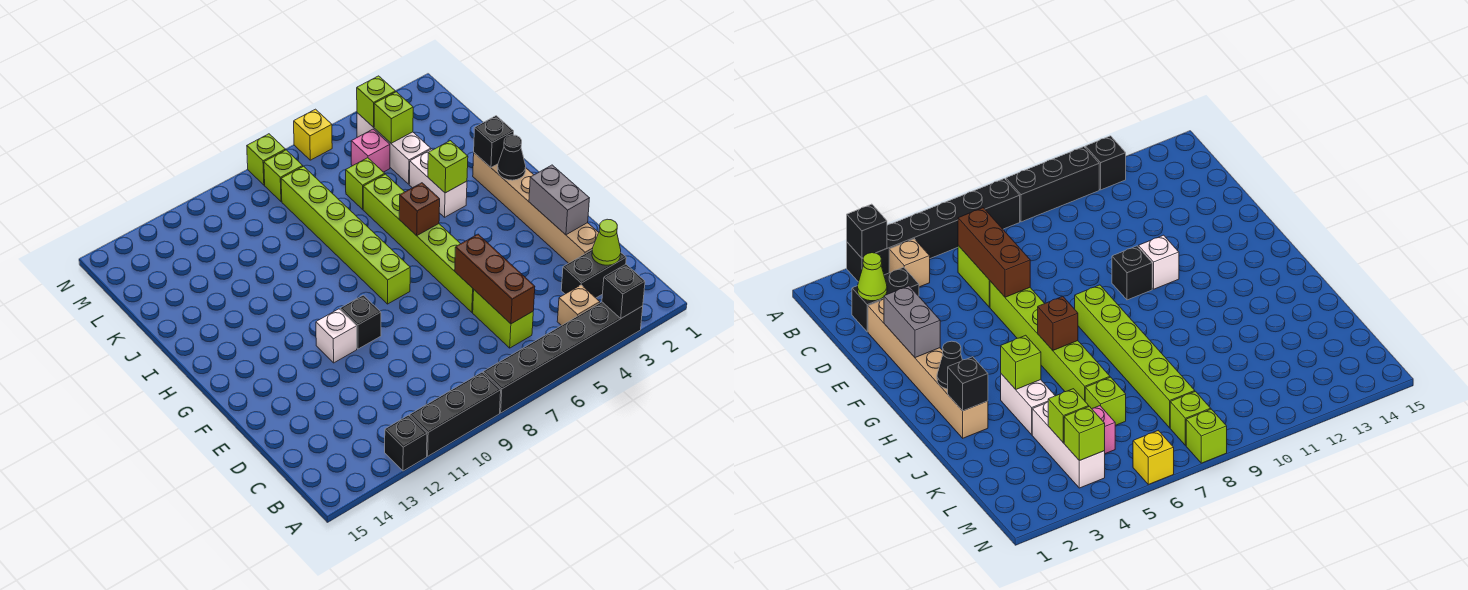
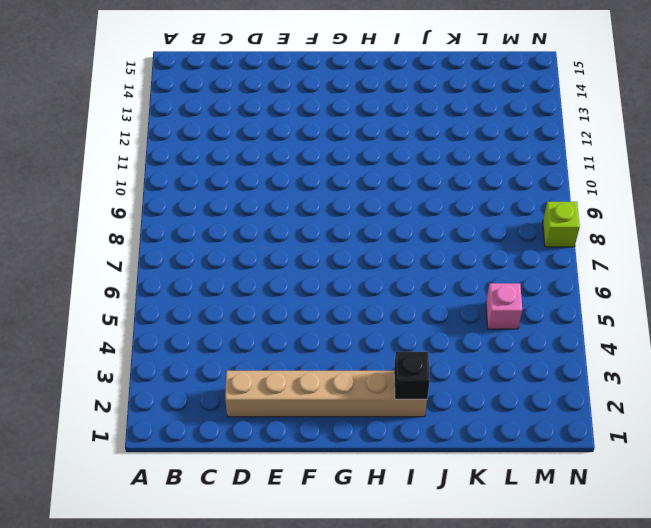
none -> black 1x6 brick [483,302,643,413]
none -> black 1x3 brick [410,372,501,456]
none -> black 1x1 brick [385,415,427,471]

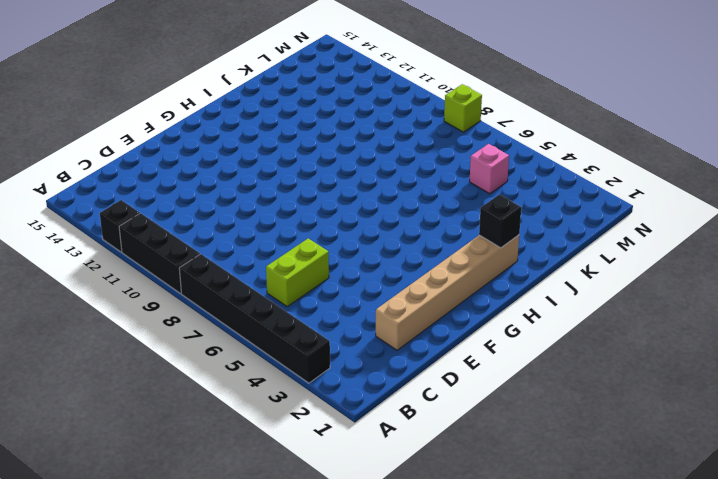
none -> tan 1x1 brick [557,285,600,326]
none -> black 1x2 brick [561,250,626,298]
none -> lime 1x6 brick [363,174,474,312]

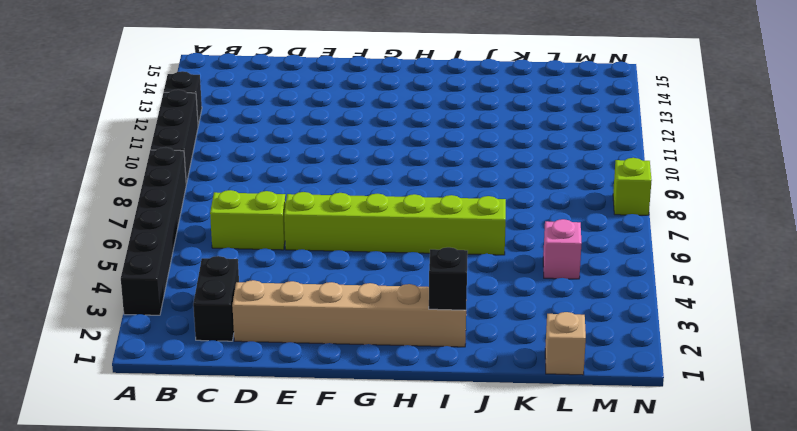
tan 1x1 brick [545,312,586,375] -> tan 1x1 brick moved to [557,285,600,326]
none -> black 1x1 brick [340,295,381,349]
none -> white 1x1 brick [316,309,357,363]
none -> lime 1x6 brick [281,166,410,304]

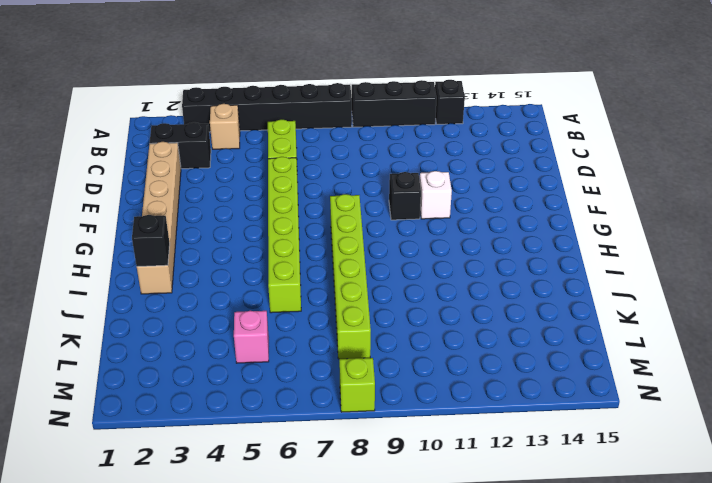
none -> white 1x2 brick [409,149,467,217]
none -> white 1x3 brick [357,113,431,184]
none -> lime 1x1 brick [346,158,385,209]

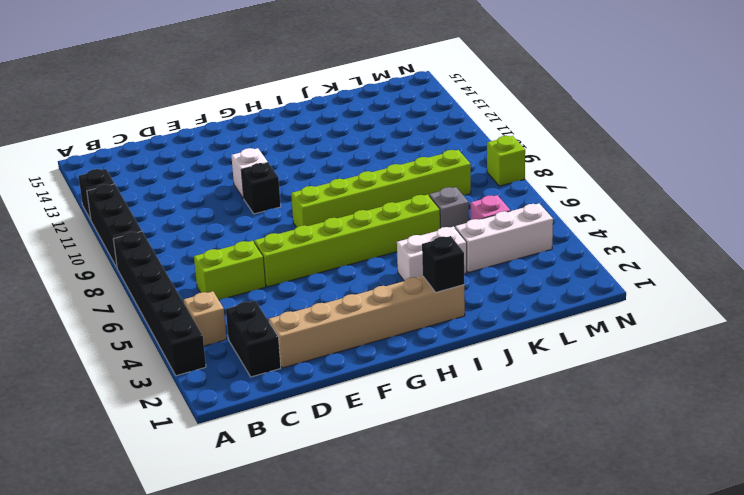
grey 1x1 brick [429,187,469,228] -> lime 1x1 brick [346,158,385,209]
none -> lime 1x1 brick [264,150,303,202]
none -> yellow 1x1 brick [294,109,332,160]
none -> black 1x1 brick [602,264,645,318]

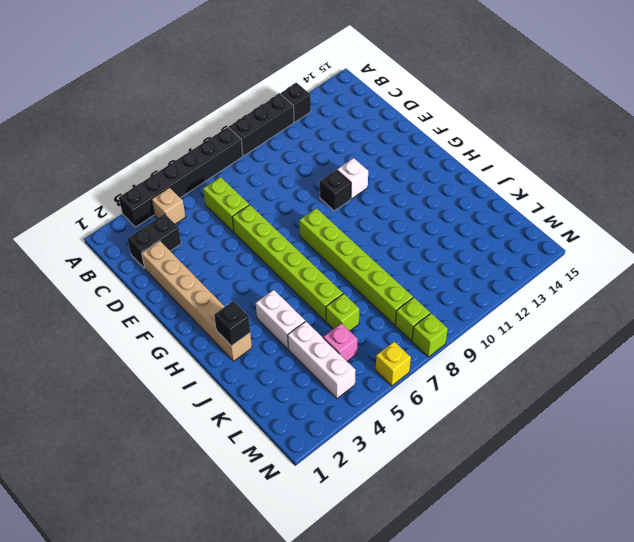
none -> black 1x1 brick [602,264,645,318]
none -> lime 1x1 cone [592,219,621,265]
none -> brown 1x3 brick [455,234,535,324]

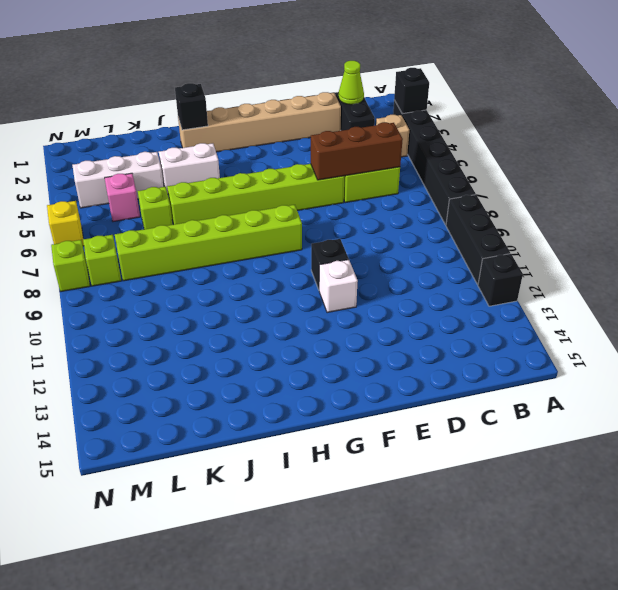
none -> grey 1x2 brick [529,165,589,235]
none -> black 1x1 cone [498,135,526,180]
none -> brown 1x1 brick [399,183,440,236]

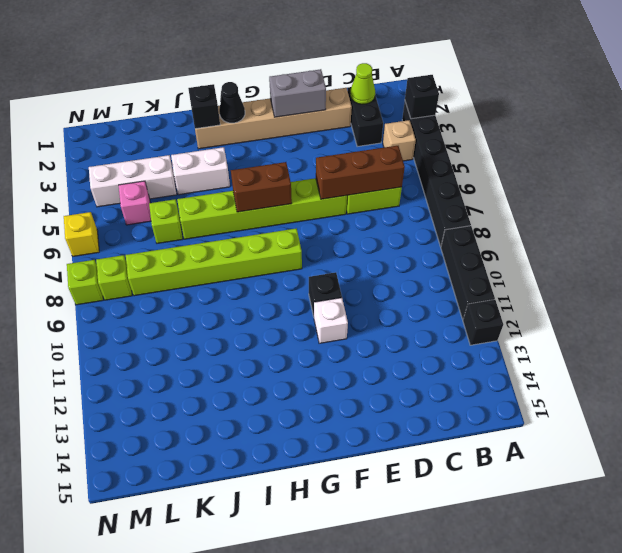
brown 1x2 brick [231,162,292,212] -> brown 1x1 brick [399,183,440,236]
none -> lime 1x1 brick [428,141,468,193]
none -> lime 1x1 brick [374,92,413,143]
none -> lime 1x1 brick [357,76,395,127]

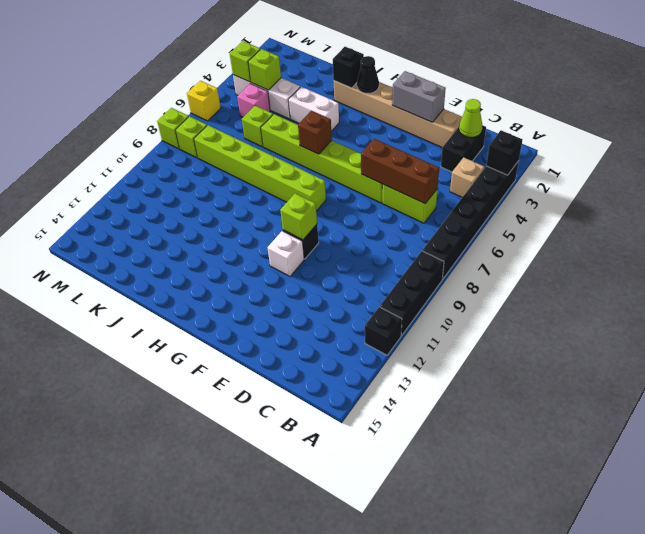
lime 1x1 brick [280,193,317,240] -> lime 1x1 brick moved to [428,141,468,193]

